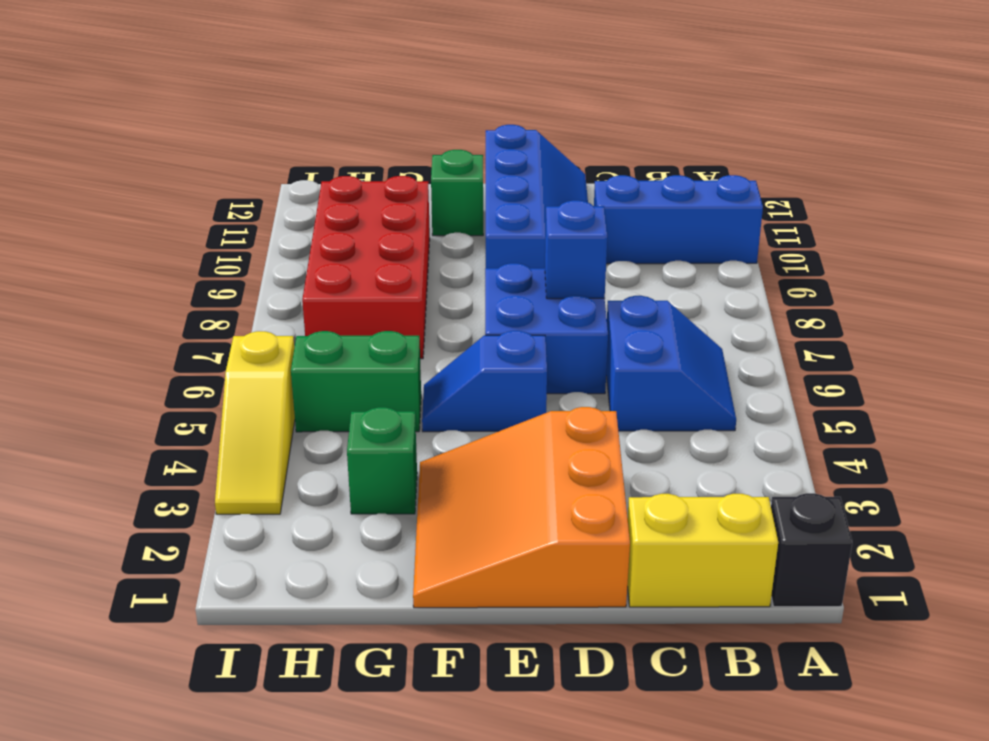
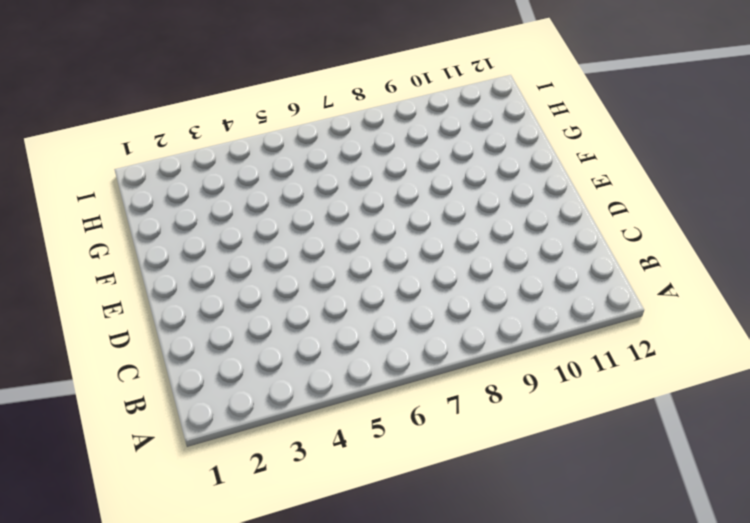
none -> black 1x1 brick [771,493,852,607]
none -> blue 1x3 brick [594,175,763,264]
none -> yellow 1x2 brick [627,494,778,607]

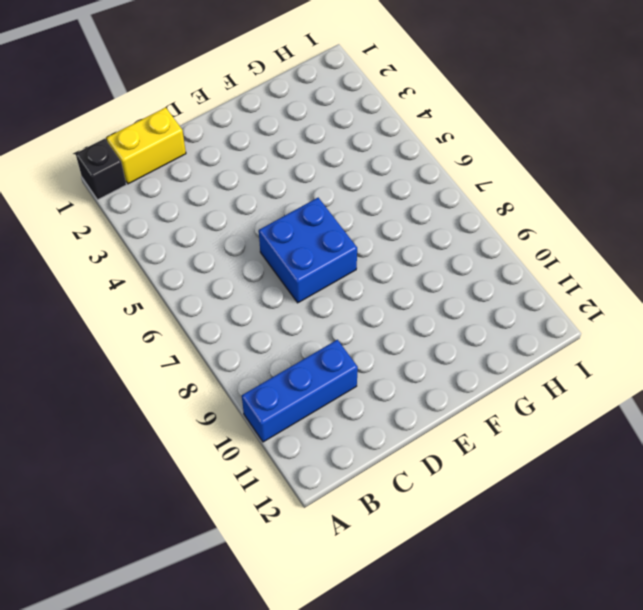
none -> blue 2x2 slope [606,296,736,431]
none -> orange 3x3 slope [413,407,630,608]
none -> blue 2x4 slope [486,125,588,268]

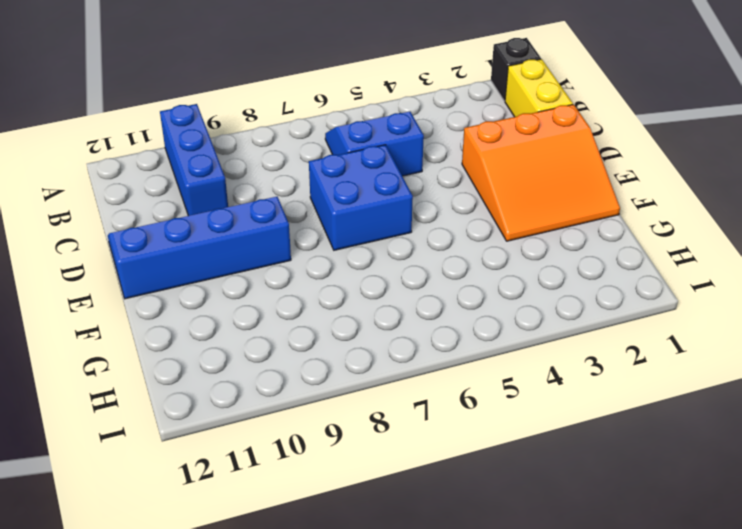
none -> blue 1x2 slope [422,331,547,432]
none -> green 1x1 brick [431,150,483,236]
none -> green 1x1 brick [347,407,417,514]

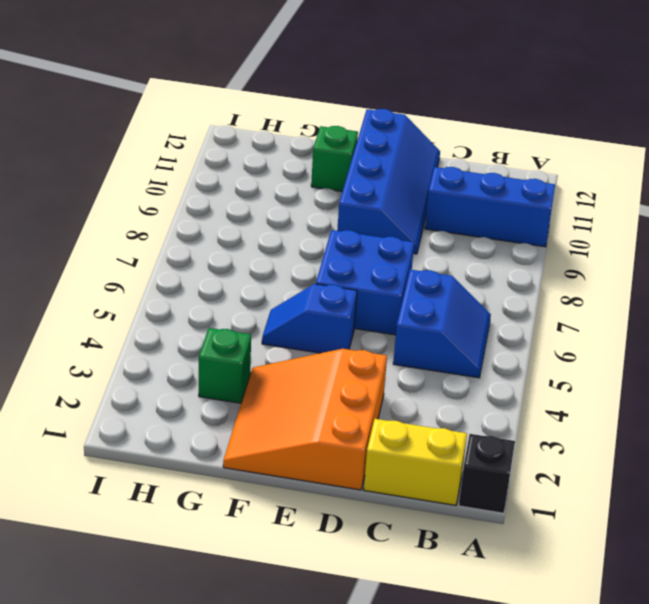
none -> green 1x2 brick [291,331,421,432]
none -> red 2x4 brick [302,176,430,359]
none -> yellow 1x3 slope [215,331,295,514]

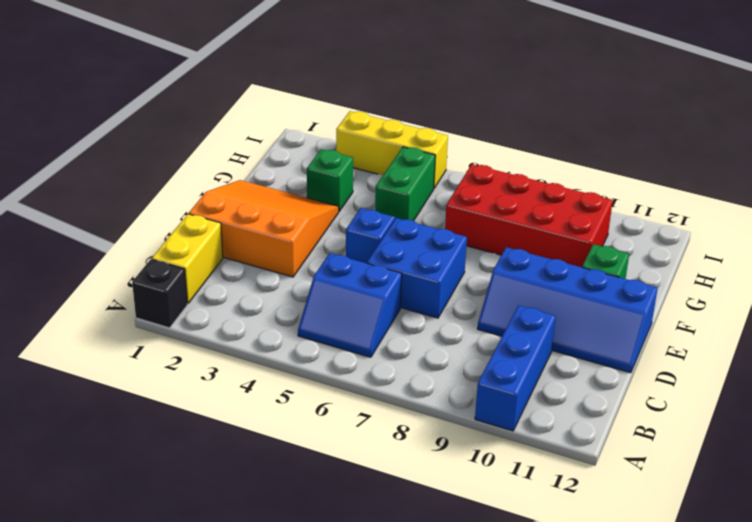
yellow 1x3 brick [336,111,448,188] -> yellow 1x3 slope [215,331,295,514]
none -> blue 1x1 brick [545,200,607,299]

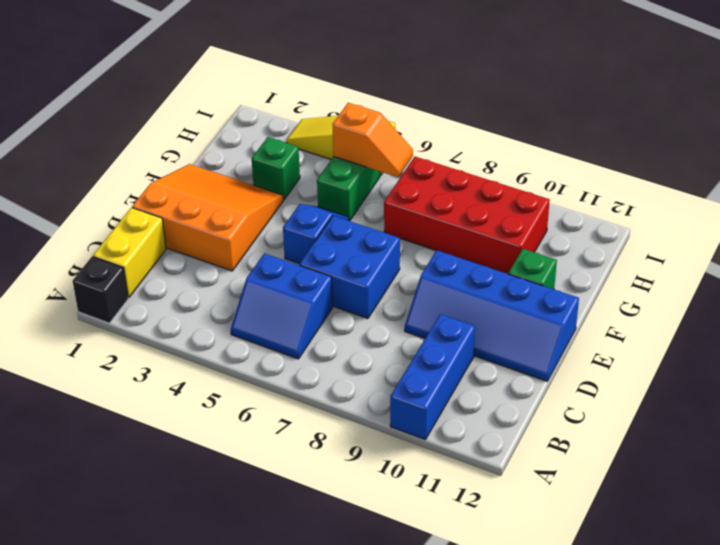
orange 1x2 slope [332,103,413,177] -> none
none -> blue 1x1 brick [545,200,607,299]

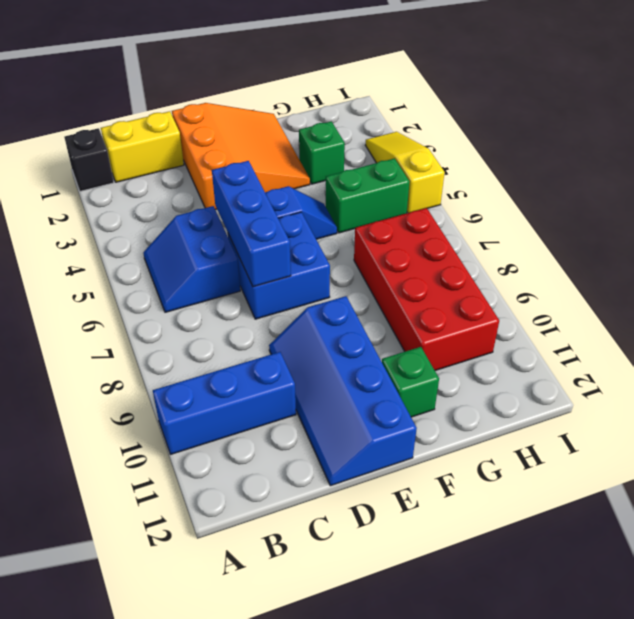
blue 1x3 brick [212,161,291,287] -> blue 1x1 brick [545,200,607,299]

